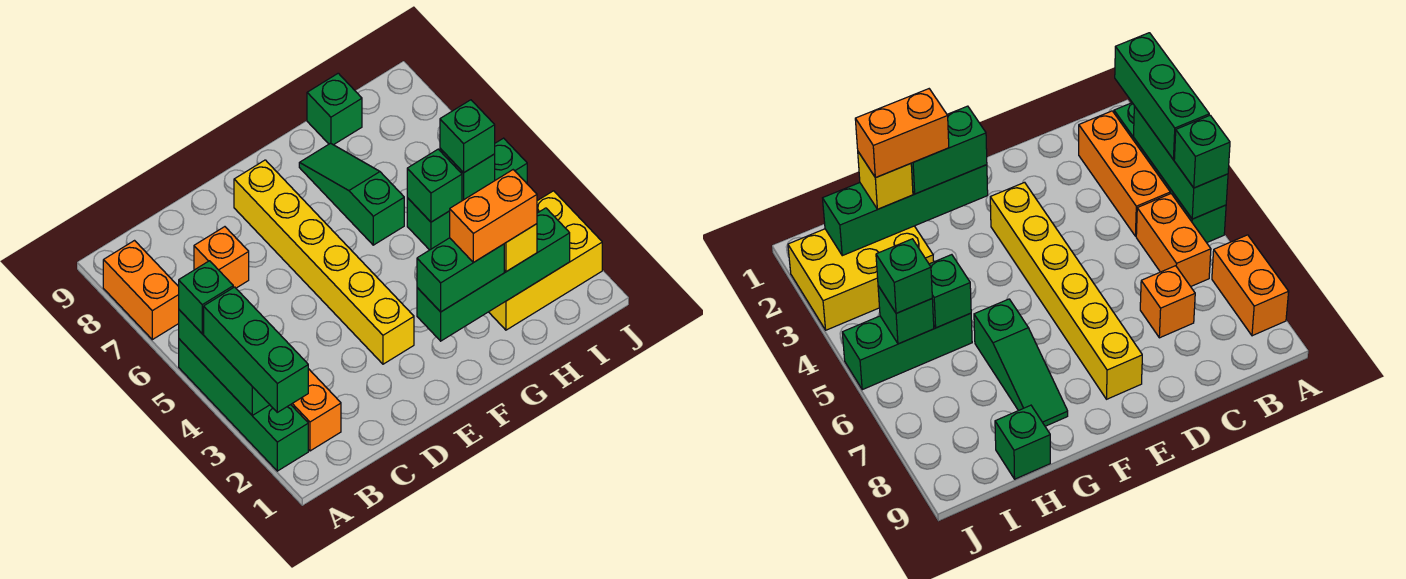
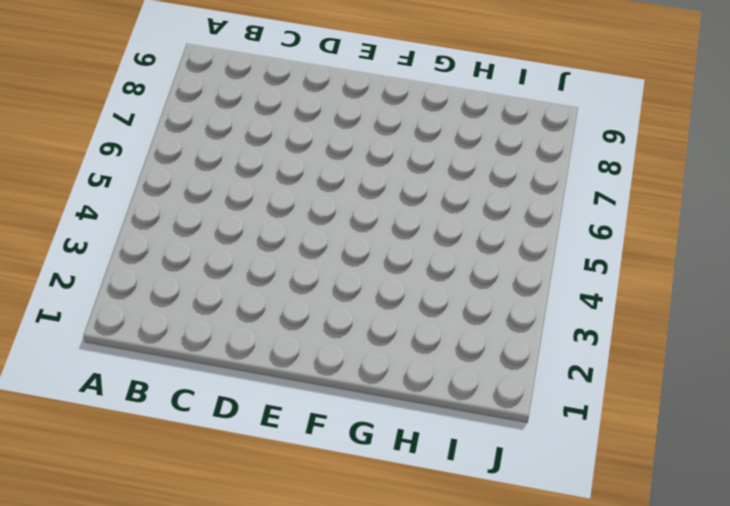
none -> green 1x4 brick [179,339,308,471]
none -> orange 1x2 brick [103,241,179,340]
none -> orange 1x3 brick [291,369,341,451]

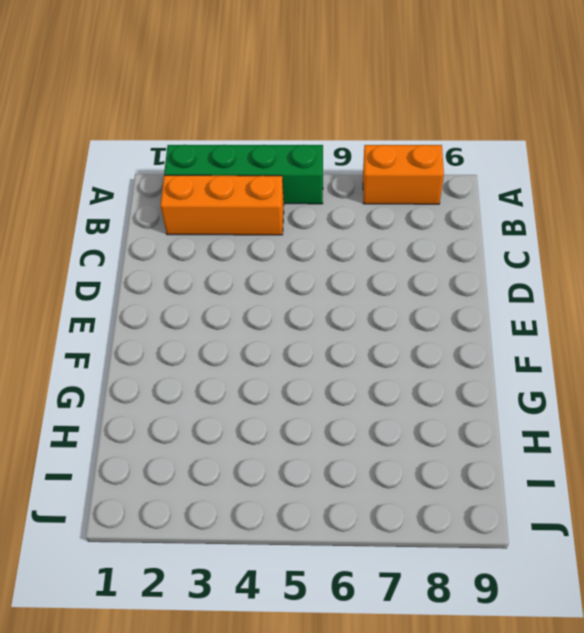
none -> orange 1x2 brick [1136,194,1211,286]
none -> orange 1x1 brick [194,227,249,288]
none -> yellow 1x6 brick [234,160,414,364]

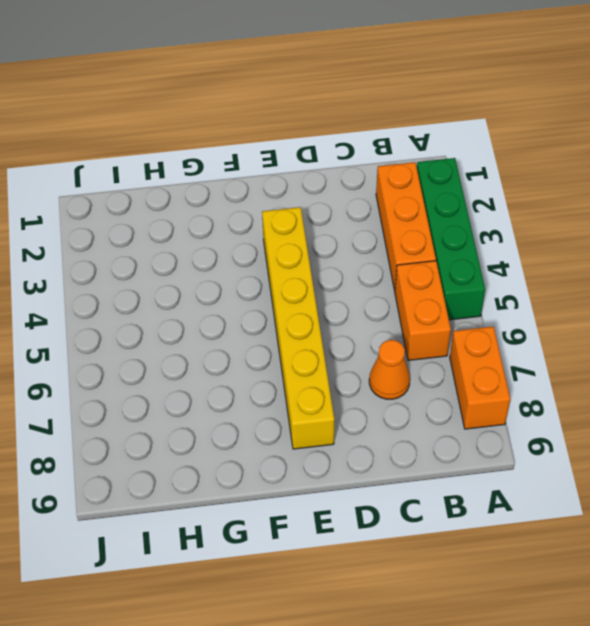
orange 1x1 cone [369,340,410,399] -> orange 1x1 brick [194,227,249,288]
none -> green 1x3 slope [299,143,404,245]
none -> yellow 2x3 brick [489,191,602,330]
none -> green 1x3 brick [407,138,527,250]

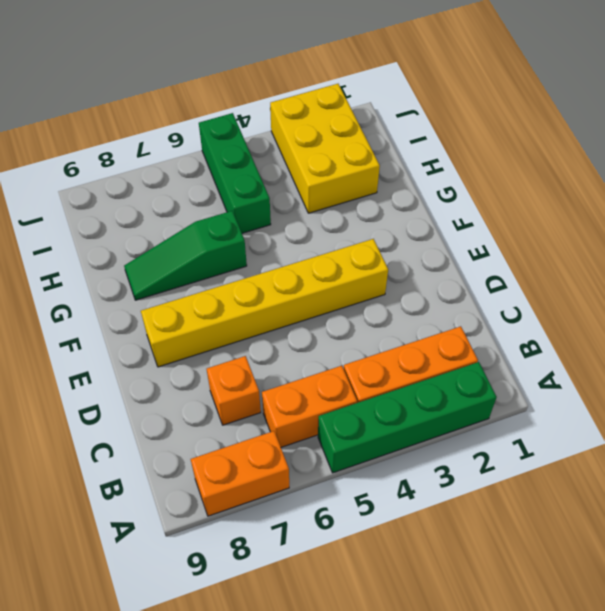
none -> green 1x1 brick [307,73,362,145]
none -> green 1x3 brick [179,310,270,416]
none -> green 1x4 brick [417,208,570,341]

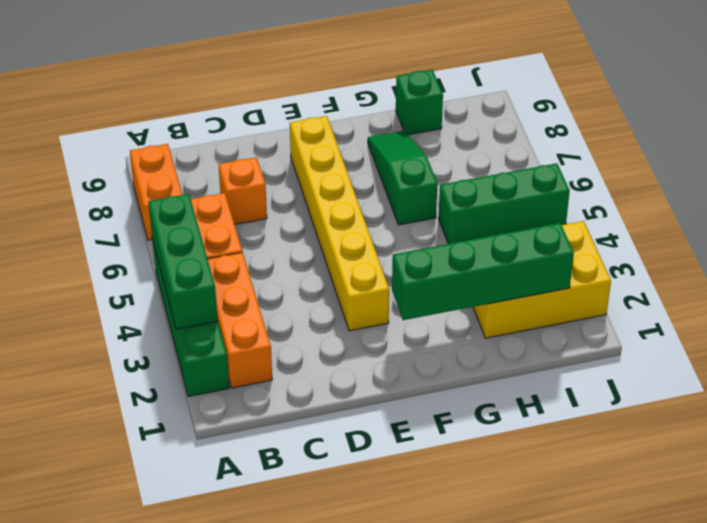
none -> green 1x1 brick [407,149,462,222]
none -> green 1x1 brick [440,148,495,201]
none -> green 1x3 brick [204,287,308,412]

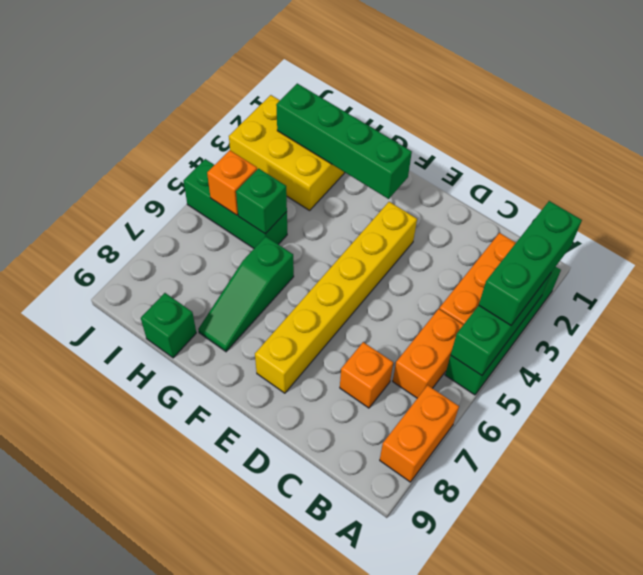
orange 1x1 brick [207,150,257,215] -> green 1x1 brick [440,148,495,201]
none -> green 1x1 brick [179,261,233,334]
none -> green 1x2 brick [417,238,504,312]
none -> yellow 1x1 brick [504,224,537,272]

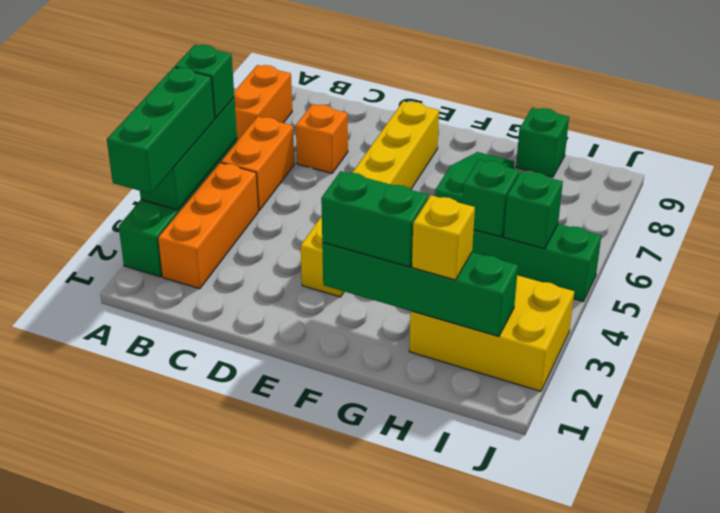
none -> green 1x1 brick [440,100,495,173]
none -> orange 1x2 brick [450,170,537,263]

